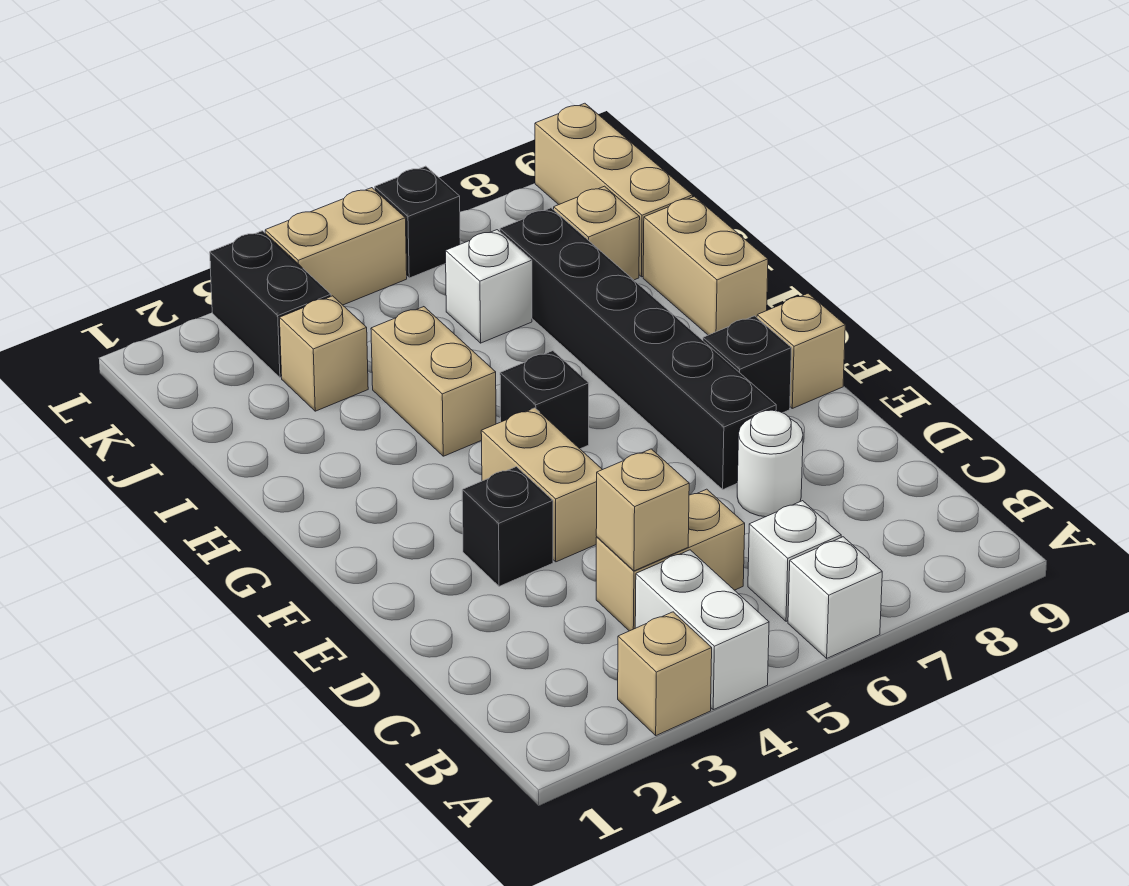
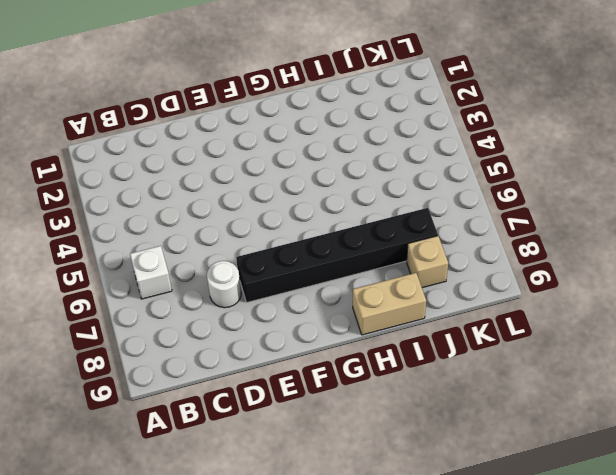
none -> tan 1x1 brick [618,612,712,735]
none -> white 1x2 brick [635,550,769,710]
none -> white 1x1 brick [788,537,882,658]

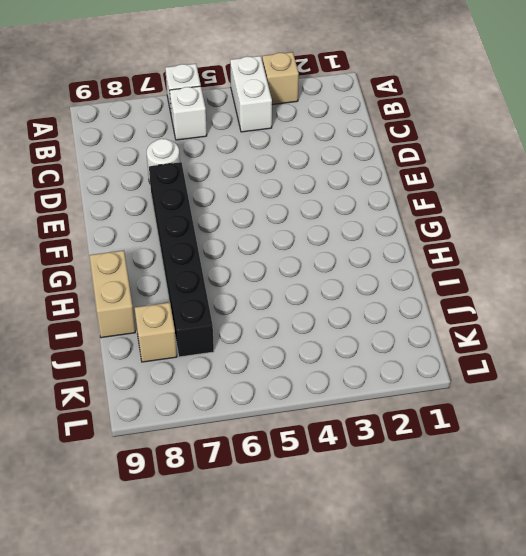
none -> tan 1x2 brick [596,489,745,631]
none -> black 1x1 brick [462,467,553,586]
none -> tan 1x2 brick [481,408,602,562]

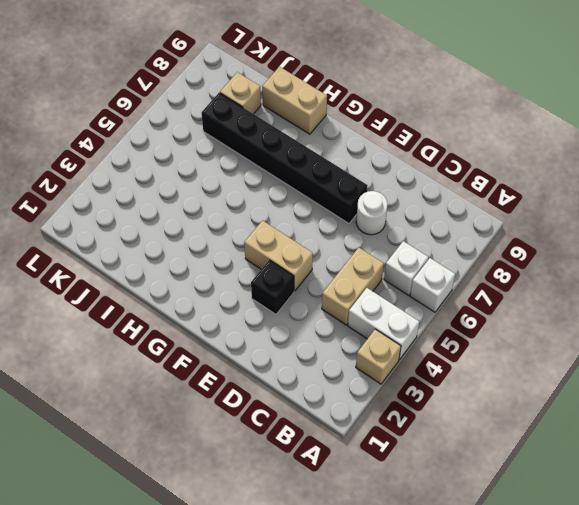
none -> black 1x1 brick [703,316,792,413]
none -> tan 1x1 brick [757,293,845,408]
none -> black 1x1 brick [500,351,589,449]

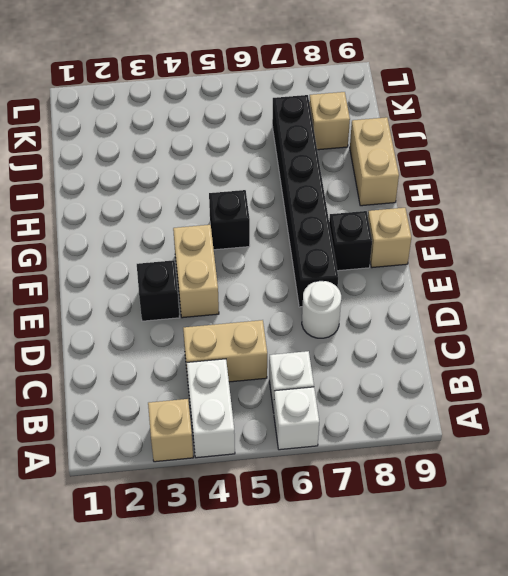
none -> tan 1x2 brick [371,307,496,456]
none -> tan 1x1 brick [280,296,368,411]
none -> white 1x1 brick [446,230,532,343]

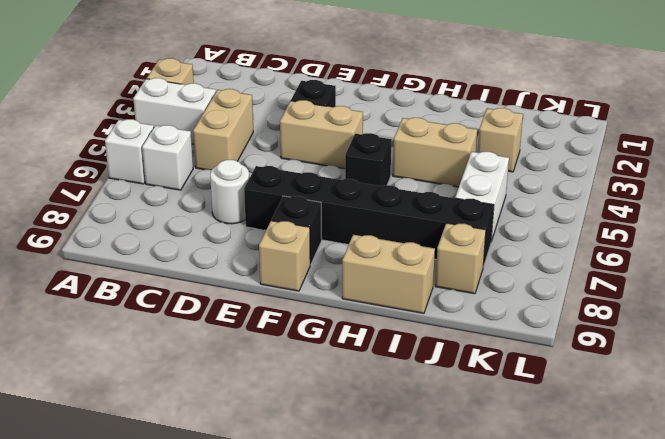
white 1x2 brick [455,152,509,241] -> white 1x1 brick [446,230,532,343]
none -> tan 1x3 brick [535,103,693,277]
none -> black 1x2 brick [210,231,331,378]
none -> tan 1x2 brick [265,188,407,305]

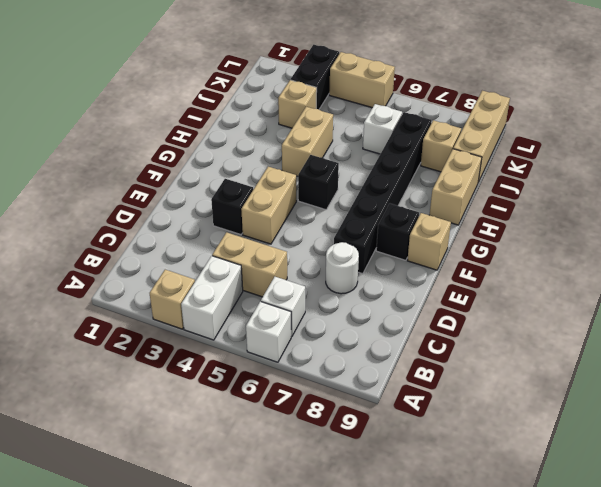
none -> black 1x1 brick [375,166,460,278]
none -> tan 1x1 brick [596,449,689,571]

